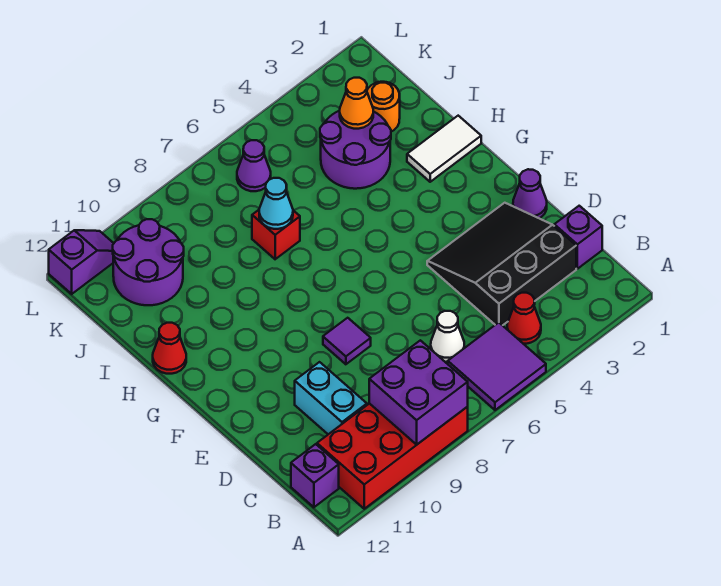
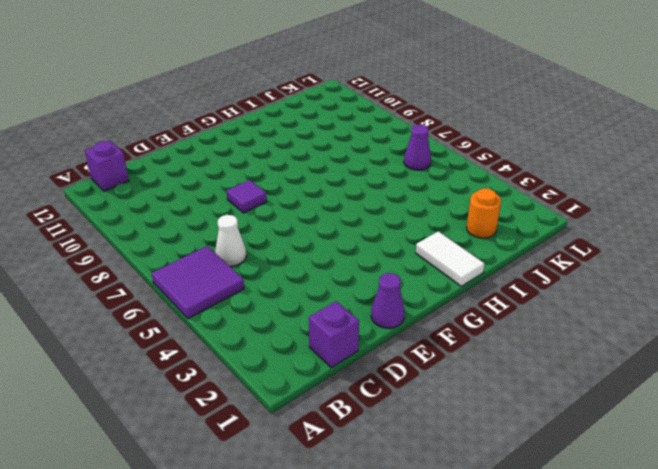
none -> red 2x4 brick [317,403,468,509]
none -> red 1x1 cone [507,293,541,344]
none -> black 3x3 slope [427,203,576,325]

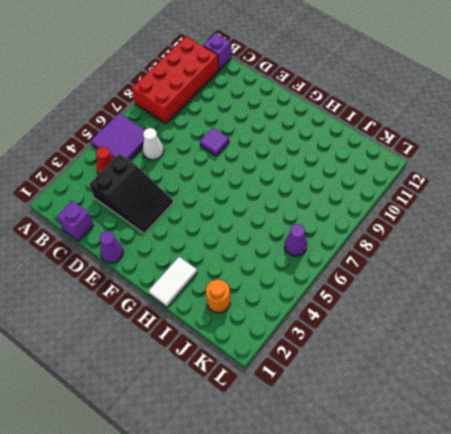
black 2x3 slope [89,154,173,233] -> black 3x3 slope [427,203,576,325]
none -> cyan 1x2 brick [295,362,367,434]
none -> red 1x1 cone [153,323,186,374]
none -> purple 2x2 round brick [320,111,391,189]

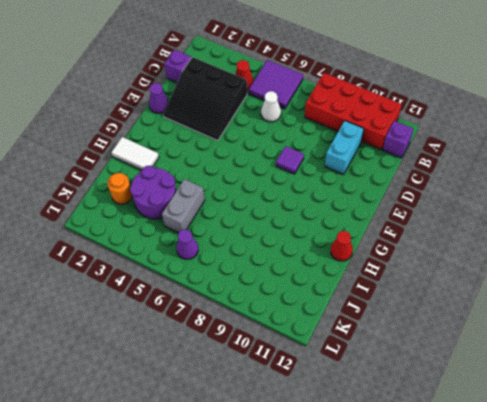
grey 1x2 brick [162,179,205,233] -> none
none -> red 1x1 brick [252,210,300,259]
none -> purple 2x2 round brick [113,219,184,305]
none -> purple 1x2 slope [49,230,114,294]

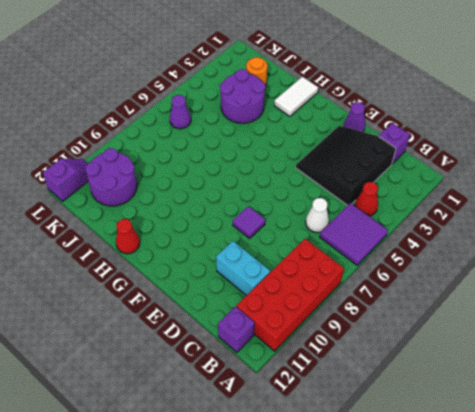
none -> red 1x1 brick [252,210,300,259]
none -> purple 2x2 brick [369,340,468,445]
none -> cyan 1x1 cone [259,178,293,229]

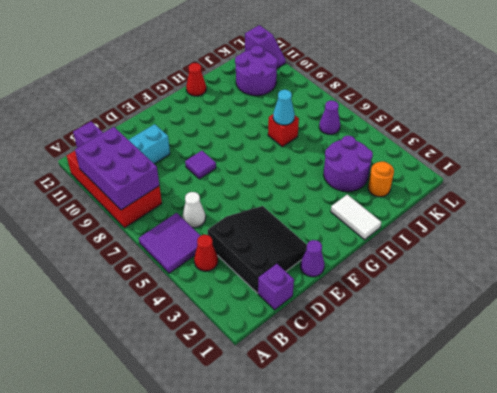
purple 2x3 brick [75,127,159,210] -> purple 2x2 brick [369,340,468,445]
none -> orange 1x1 cone [340,78,373,129]

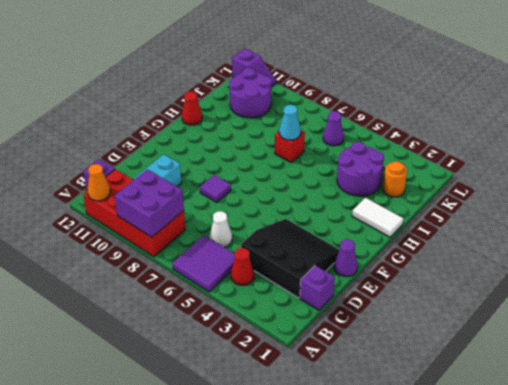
orange 1x1 cone [87,164,110,201] -> orange 1x1 cone moved to [340,78,373,129]

